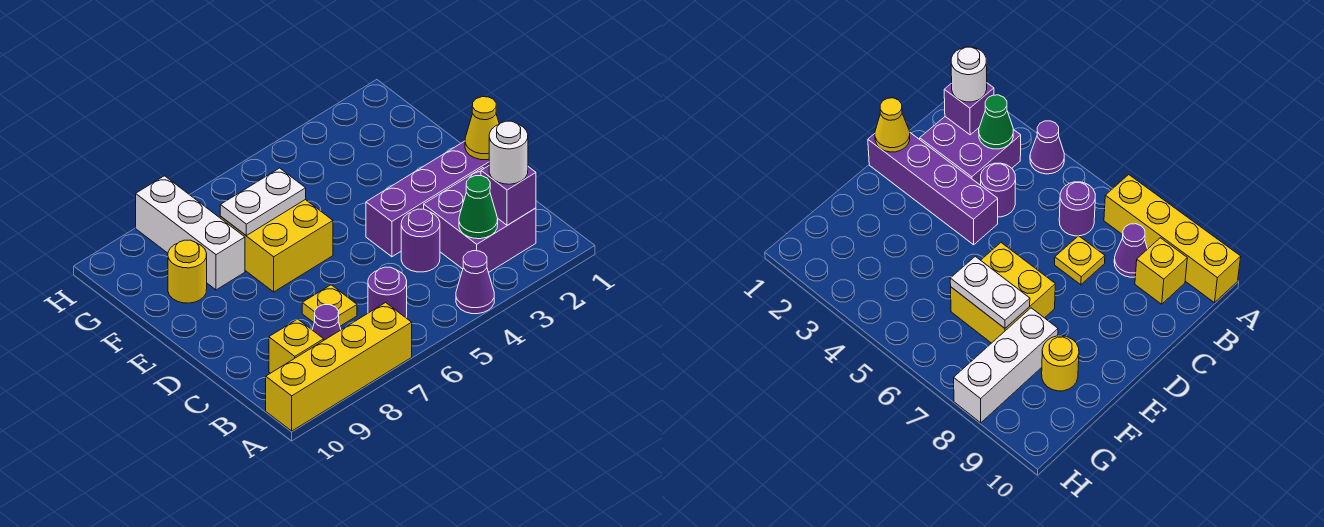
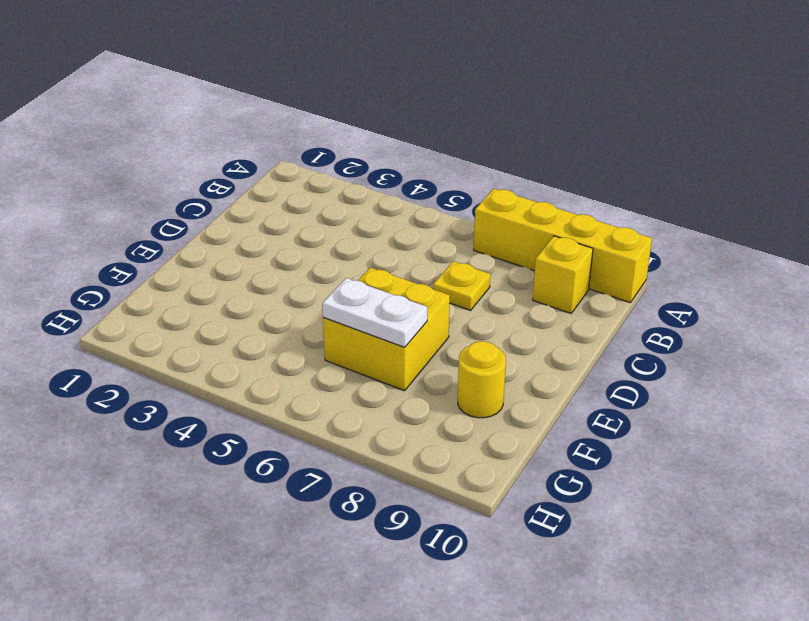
none -> purple 1x1 cone [456,251,494,314]
none -> purple 2x2 brick [424,168,536,272]
none -> purple 1x1 round brick [368,267,407,318]

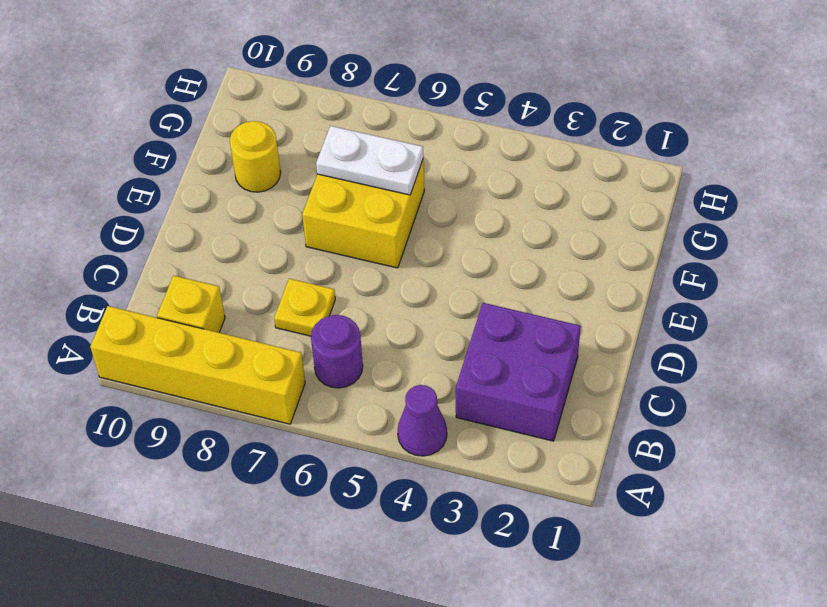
none -> purple 1x1 cone [312,305,341,340]
none -> purple 1x1 round brick [401,209,440,272]
none -> purple 1x4 brick [366,141,489,257]

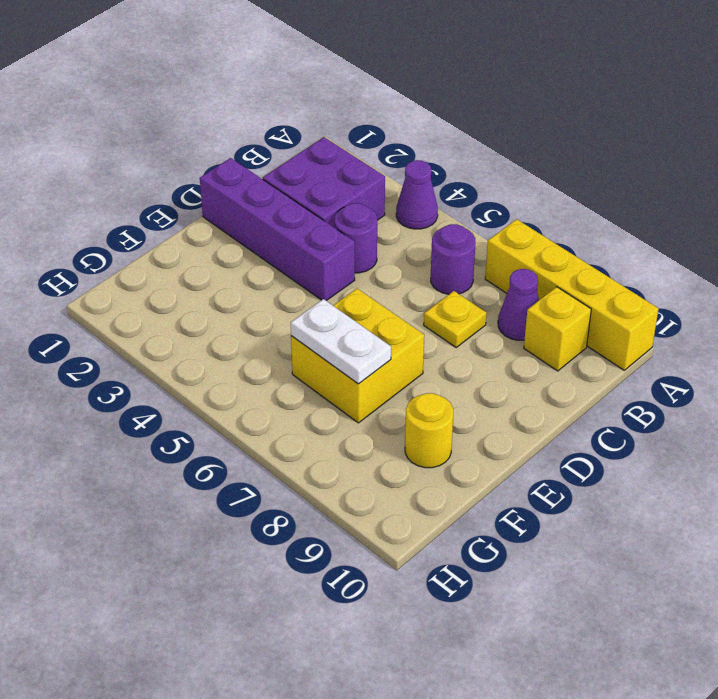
none -> white 1x3 brick [136,176,245,290]
none -> purple 1x1 brick [481,166,536,225]
none -> green 1x1 cone [459,176,498,239]

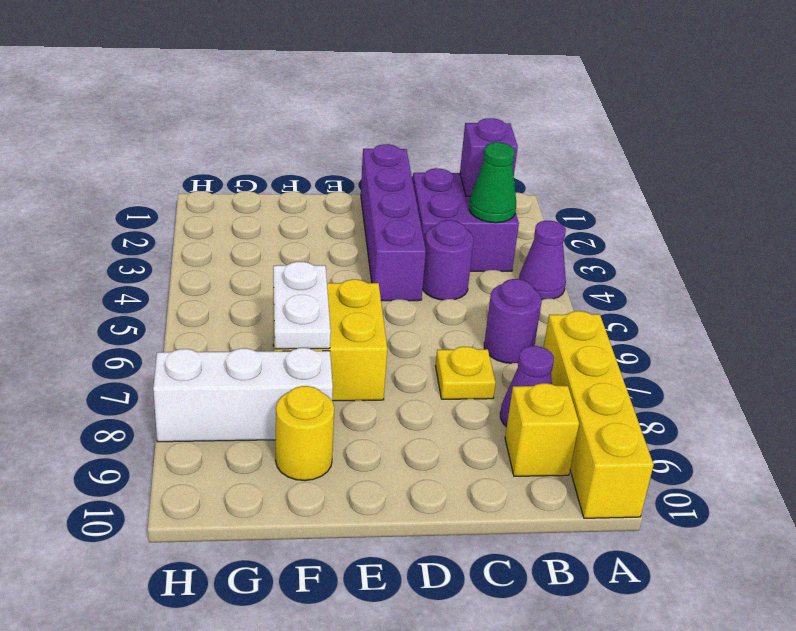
none -> yellow 1x1 cone [465,97,499,160]
none -> white 1x1 round brick [489,121,528,184]

